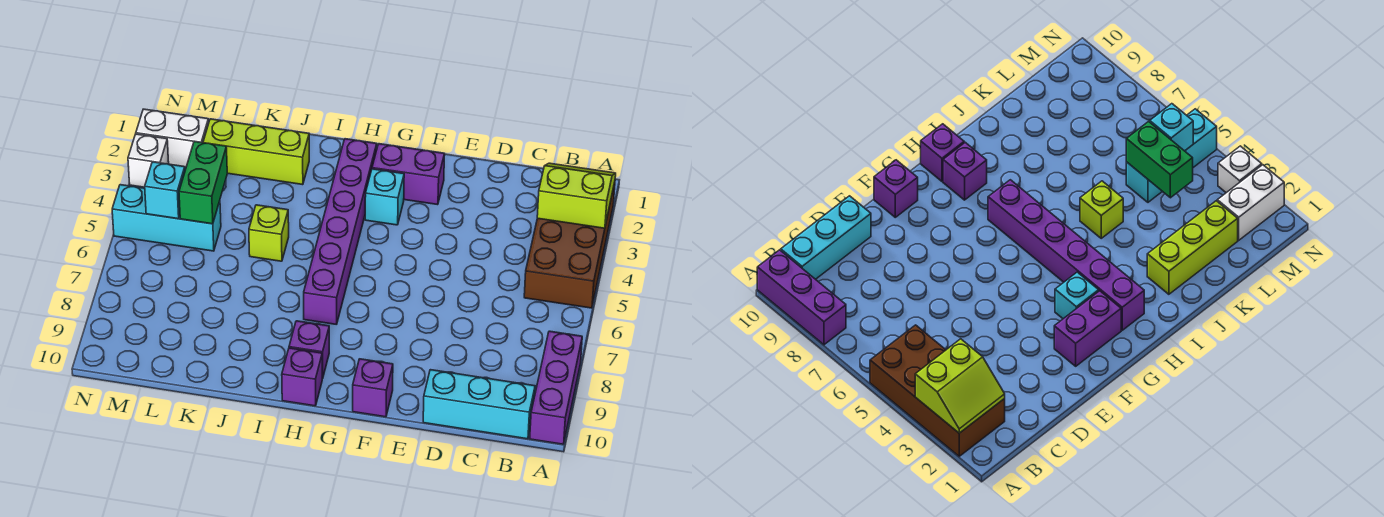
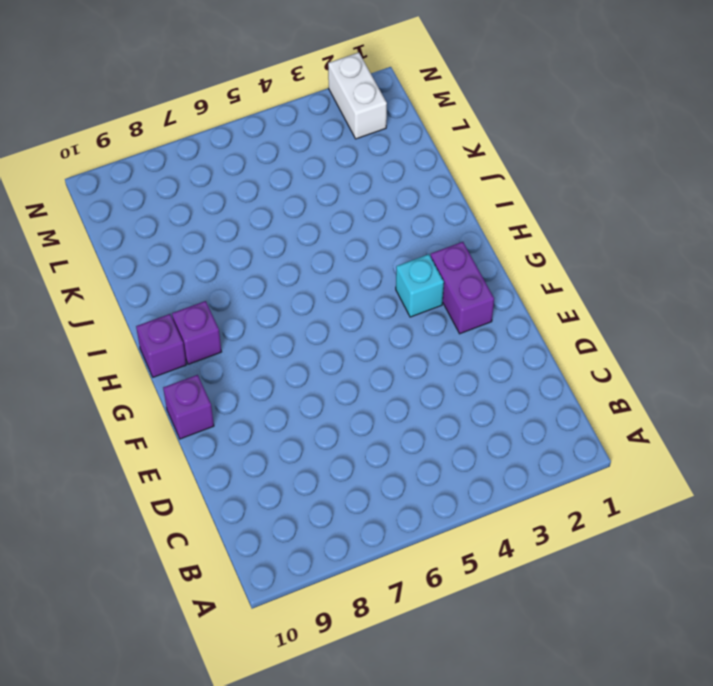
none -> brown 2x4 brick [524,182,615,308]
none -> purple 1x3 brick [530,331,582,444]
none -> cyan 1x3 brick [423,370,535,439]

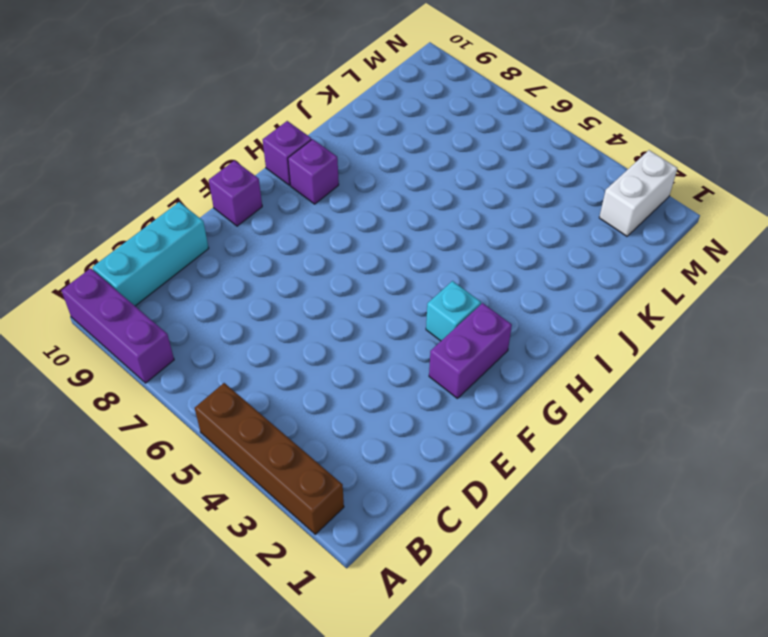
brown 1x4 brick [195,383,344,534] -> brown 2x4 brick [524,182,615,308]
none -> purple 1x6 brick [304,139,377,325]
none -> lime 1x3 brick [203,119,309,185]
none -> lime 1x1 brick [249,205,289,261]

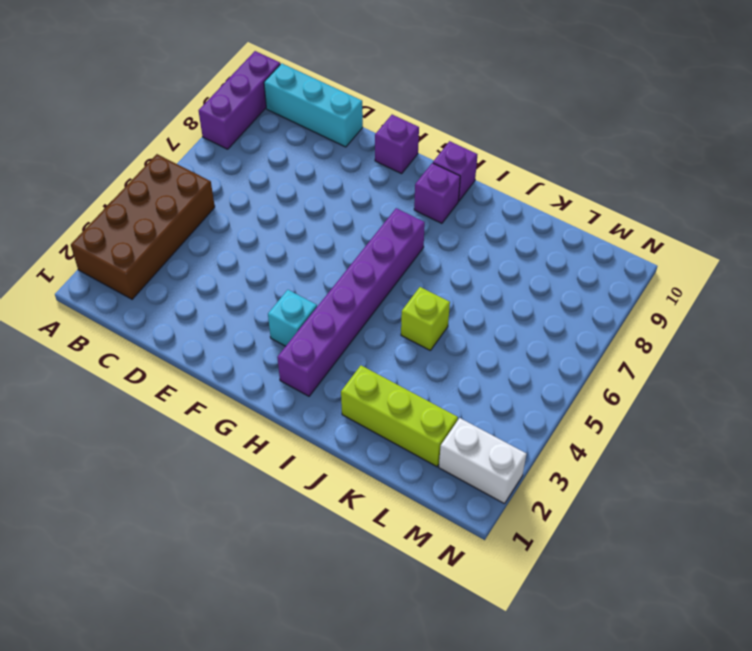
none -> purple 1x2 brick [372,144,445,205]
none -> cyan 1x3 brick [112,185,221,251]
none -> white 1x1 brick [128,134,169,187]

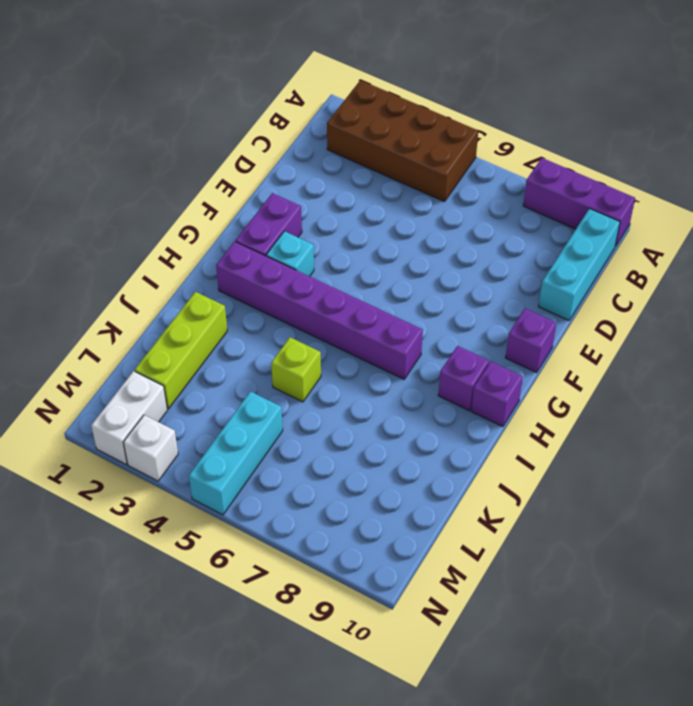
none -> lime 2x2 slope [537,163,616,228]
none -> green 1x2 brick [179,141,227,224]
none -> cyan 1x1 brick [145,162,185,219]

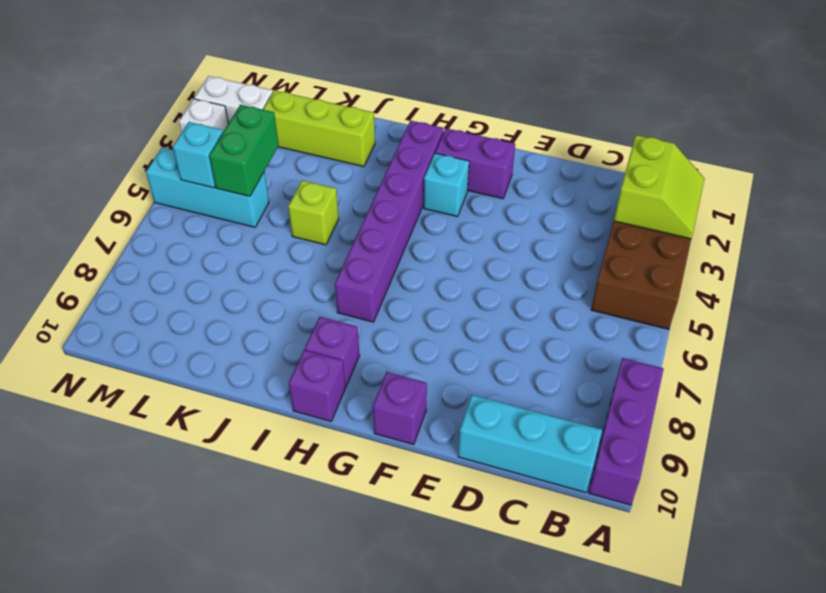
lime 2x2 slope [614,135,705,239] -> lime 2x2 slope turned to [537,163,616,228]

